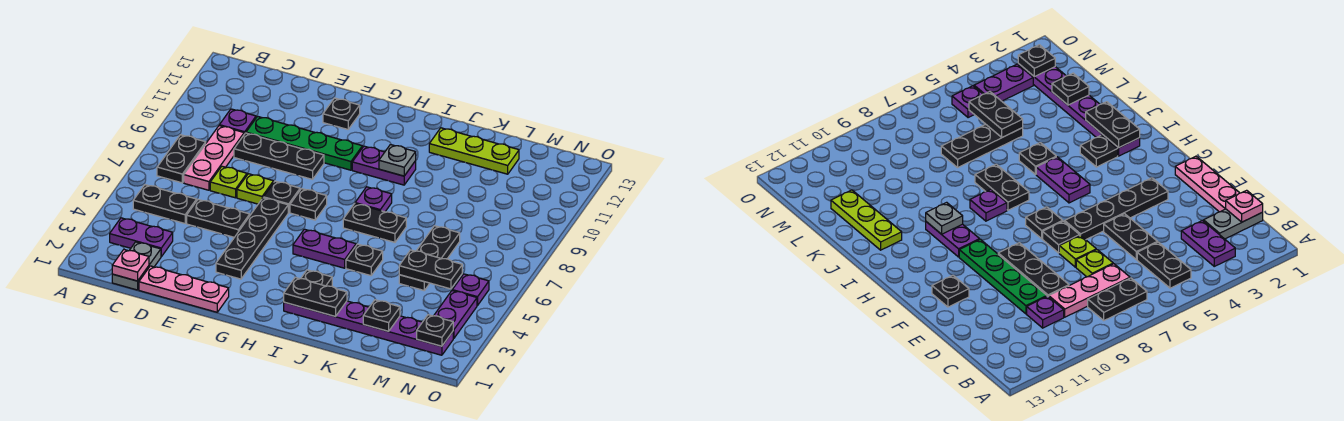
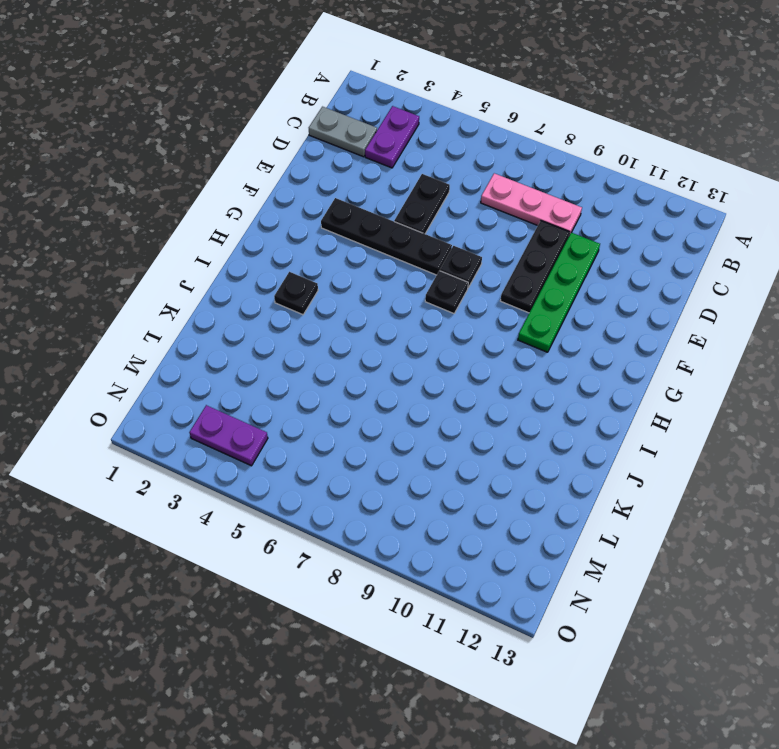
none -> black 1x2 plate [133,185,197,223]
none -> black 1x2 plate [157,135,206,183]
none -> purple 1x1 plate [219,109,256,134]
none -> pink 1x3 plate [139,266,229,312]

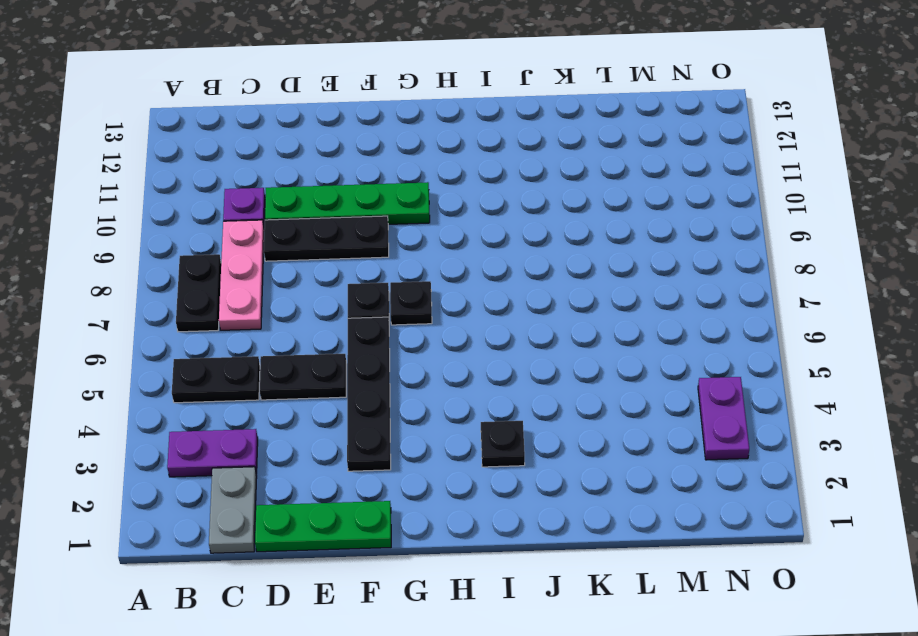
green 1x3 plate [255,501,391,552] -> pink 1x3 plate [139,266,229,312]
none -> lime 1x1 plate [210,166,247,198]
none -> lime 1x1 plate [237,174,274,204]
none -> black 1x1 plate [323,98,360,129]
none -> purple 1x2 plate [293,229,356,268]

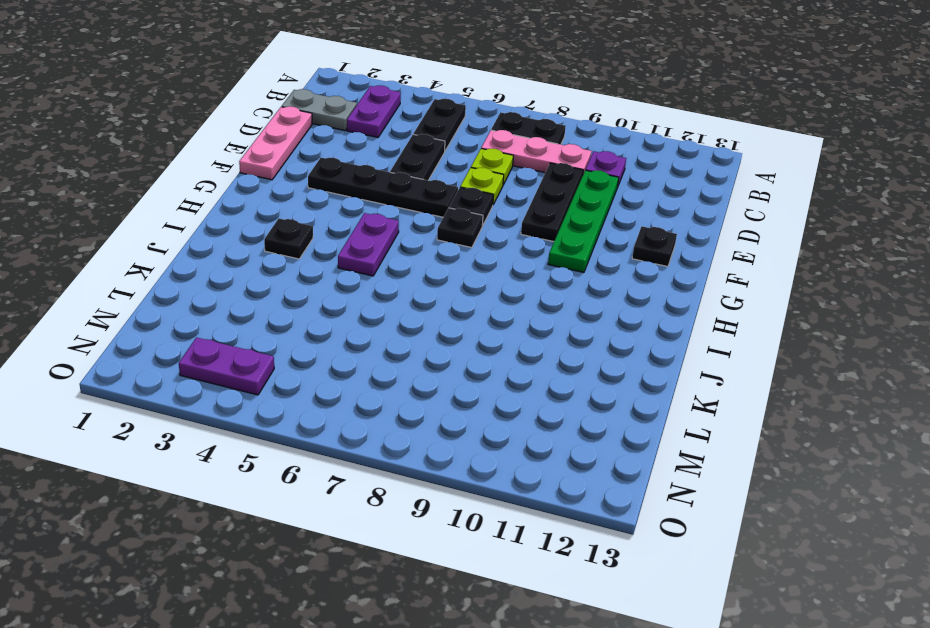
none -> purple 1x2 plate [352,146,416,185]
none -> purple 1x6 plate [284,301,453,355]
none -> black 1x2 plate [343,204,406,242]
none -> purple 1x1 plate [355,187,392,212]

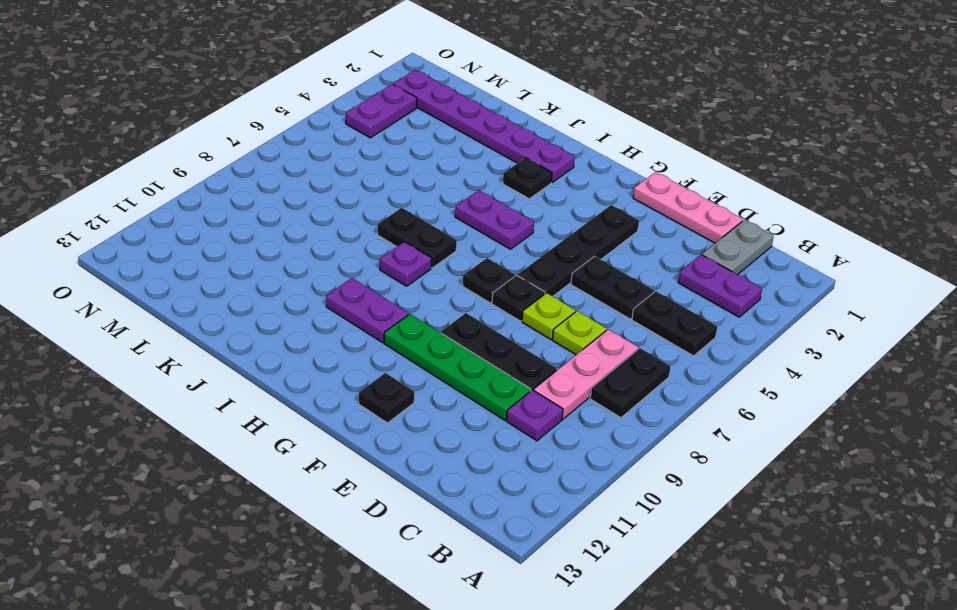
none -> black 1x1 plate [346,244,383,276]
none -> lime 1x3 plate [429,128,519,174]
none -> black 1x3 plate [399,226,460,290]
none -> purple 1x1 plate [452,274,489,305]

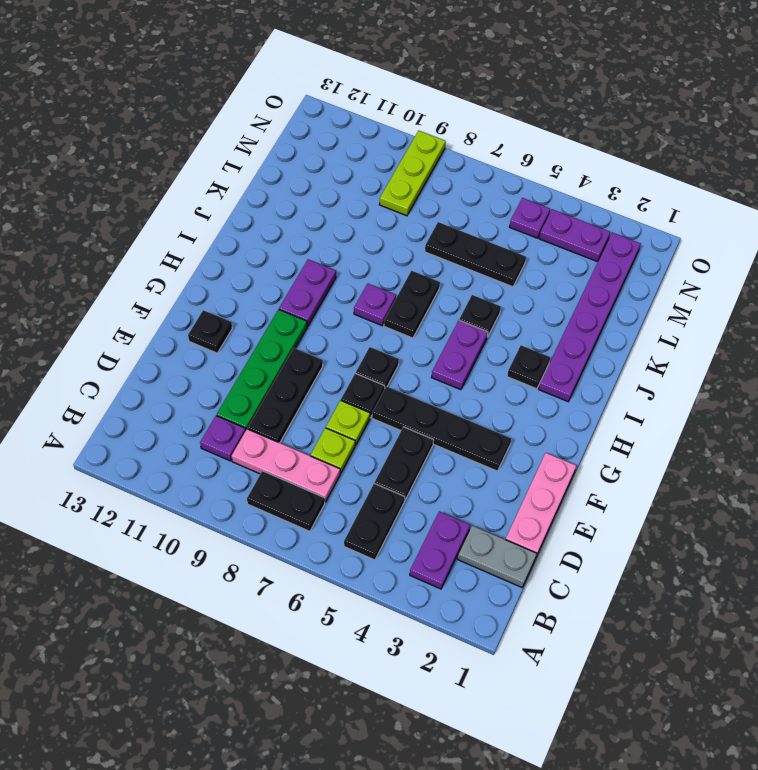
lime 1x3 plate [379,131,446,216] -> lime 1x3 plate moved to [429,128,519,174]
none -> pink 1x1 plate [112,249,149,281]
none -> black 1x2 plate [284,278,347,317]
none -> grey 1x1 plate [379,145,416,176]
none -> black 1x1 plate [363,300,400,331]

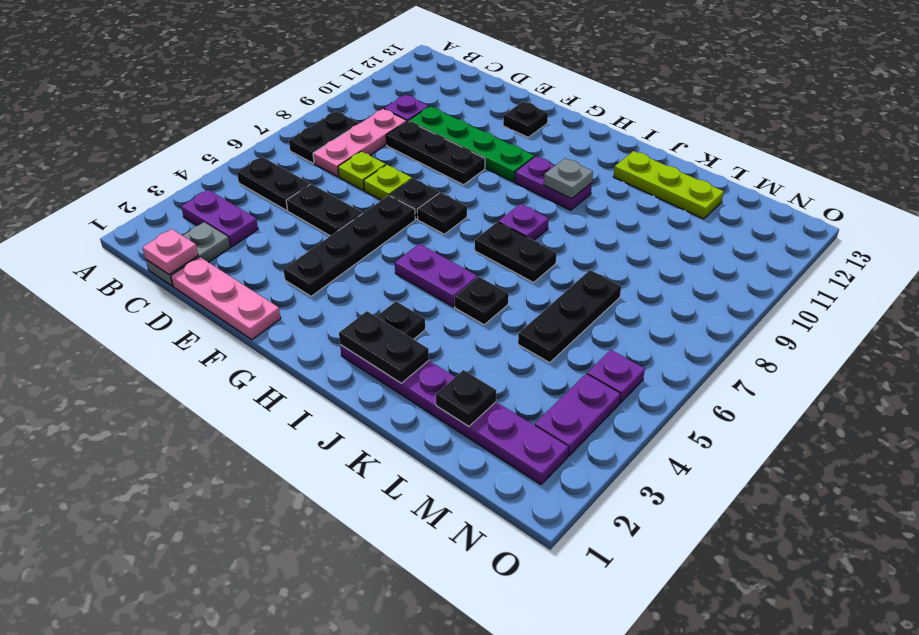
none -> black 1x2 plate [399,250,462,289]
none -> black 1x1 plate [417,315,453,346]

